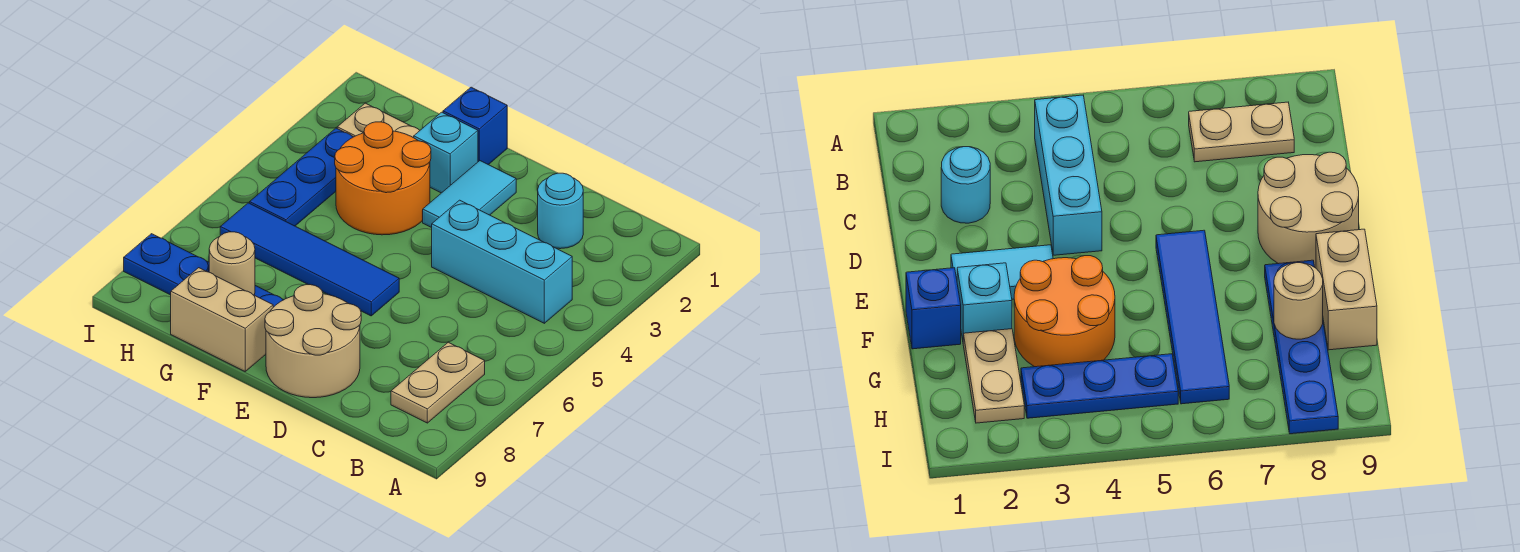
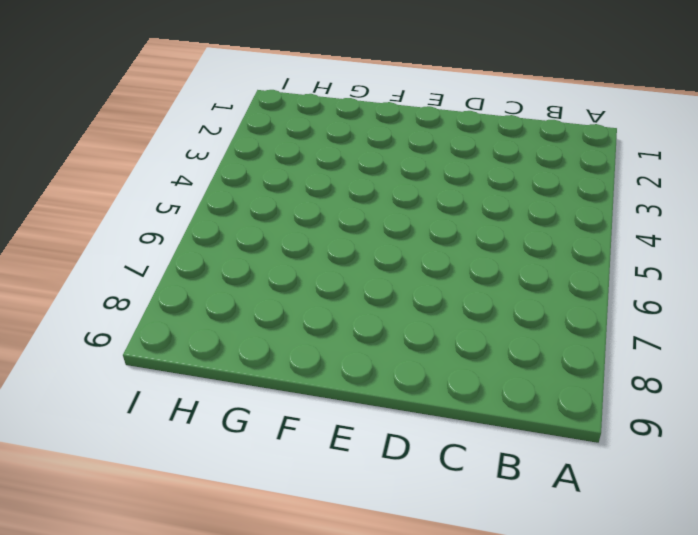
none -> cyan 1x3 brick [432,200,572,323]
none -> tan 1x2 plate [391,342,485,423]
none -> cyan 1x1 round brick [538,173,583,249]

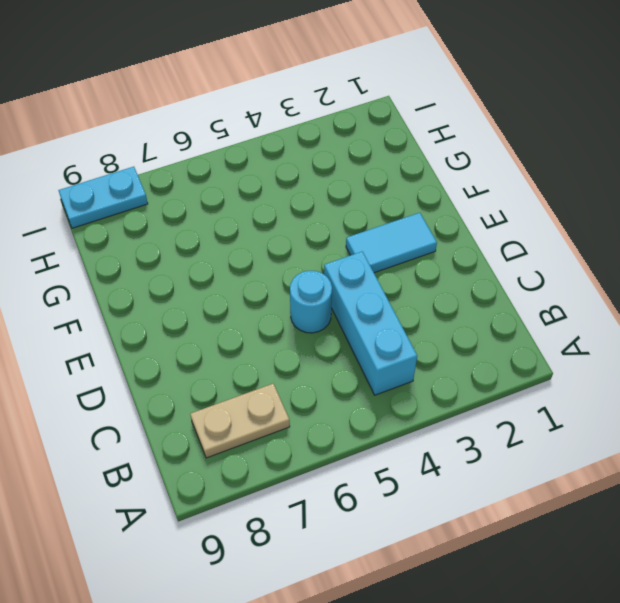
cyan 1x1 round brick [290,271,332,333] -> cyan 1x1 round brick moved to [538,173,583,249]
cyan 1x2 plate [58,167,148,228] -> blue 1x4 plate [124,234,283,307]
none -> tan 2x2 round brick [265,285,361,398]
none -> blue 1x4 tile [220,203,399,316]
none -> blue 1x1 brick [443,87,507,165]

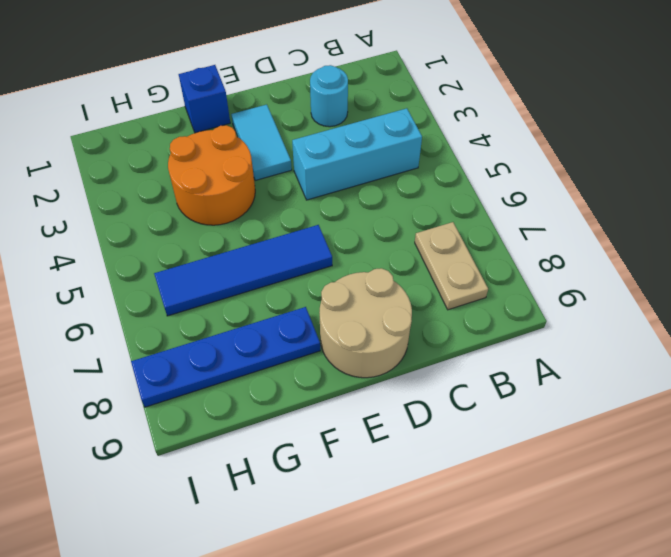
none -> cyan 1x1 brick [414,112,478,193]
none -> tan 1x2 brick [171,268,273,371]
none -> tan 1x2 plate [337,103,420,138]

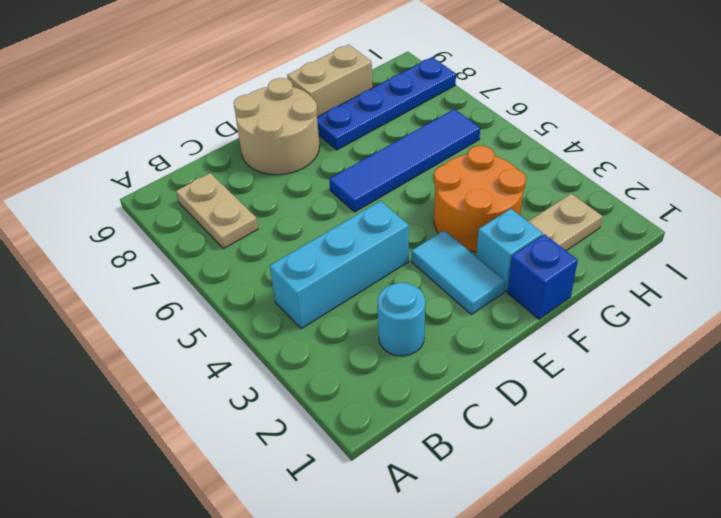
none -> blue 1x3 plate [250,128,353,226]
none -> tan 1x1 round brick [209,232,255,295]

